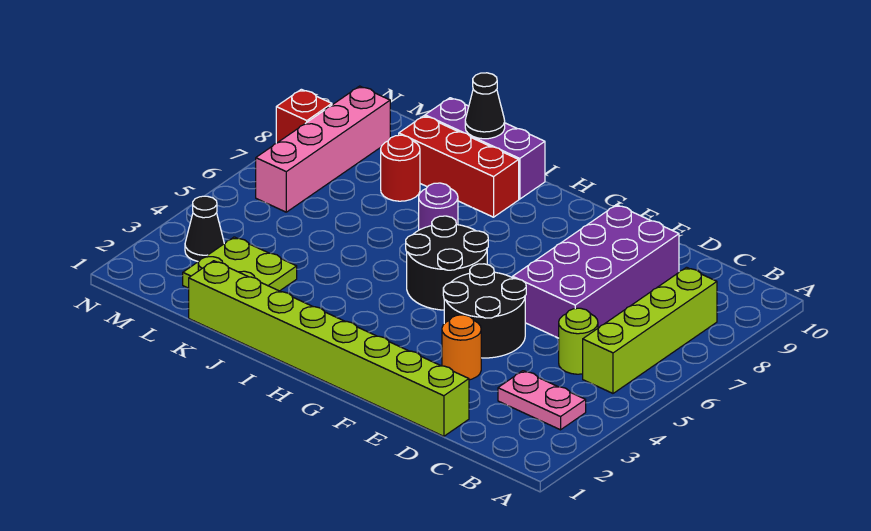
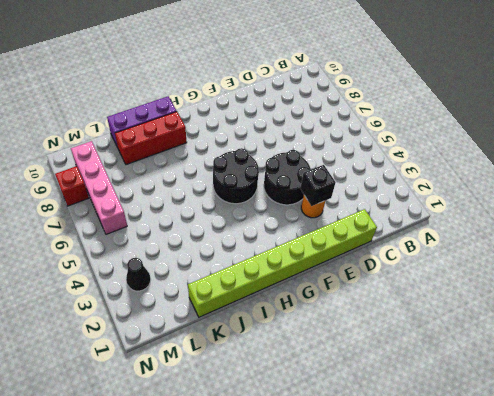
black 1x1 brick [300,165,336,206] -> none
none -> pink 1x2 plate [498,371,586,430]
none -> lime 1x4 brick [583,267,717,393]
none -> lime 1x1 round brick [559,308,598,374]

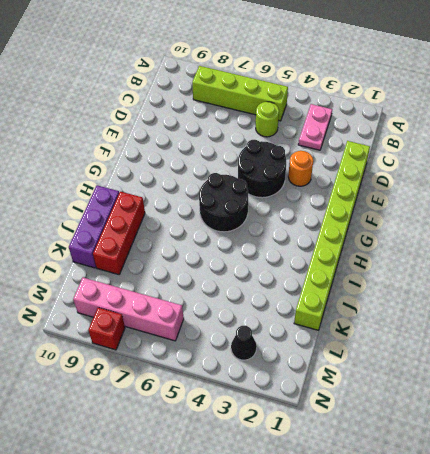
none -> purple 2x4 brick [513,205,679,338]
none -> purple 1x1 round brick [419,183,458,230]
none -> lime 2x2 plate [183,237,297,291]

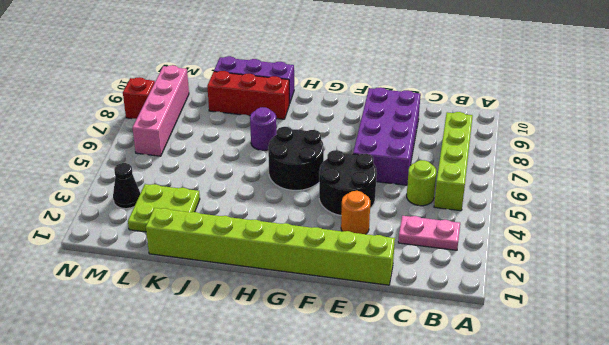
none -> red 1x1 round brick [381,135,420,201]
none -> black 1x1 cone [465,73,505,139]

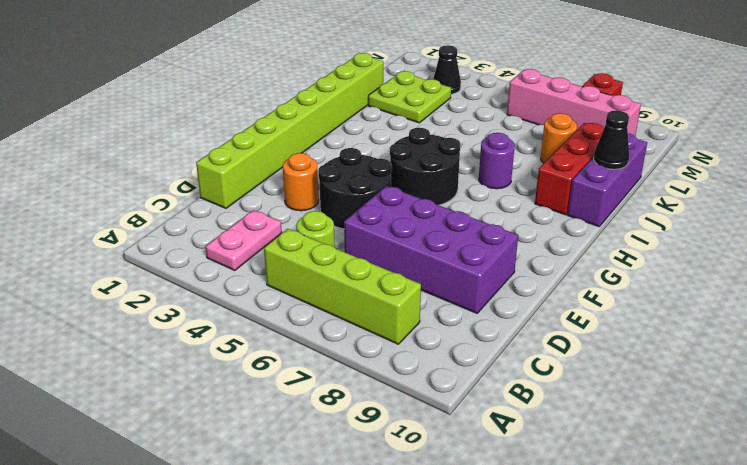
orange 1x1 round brick [541,113,577,163] -> red 1x1 round brick [381,135,420,201]

